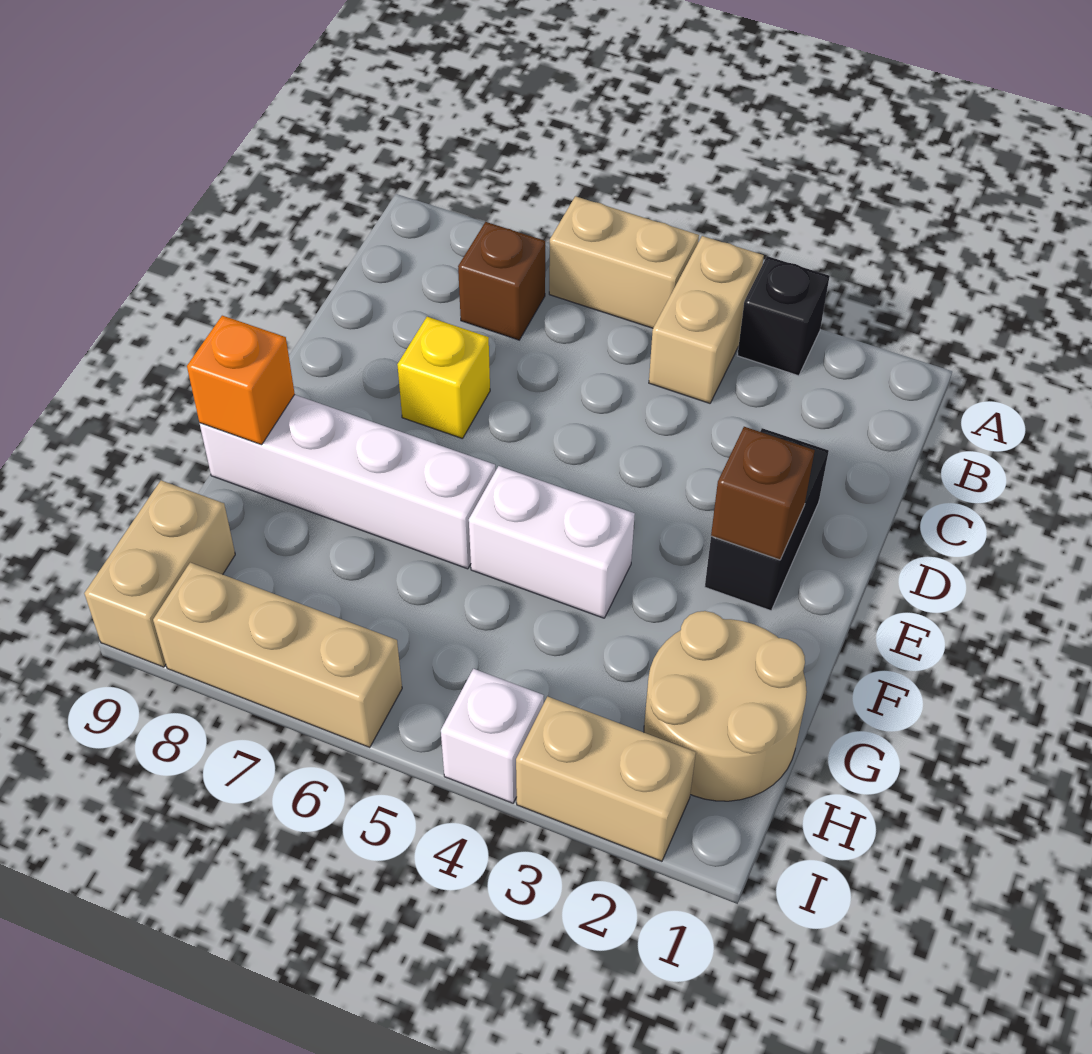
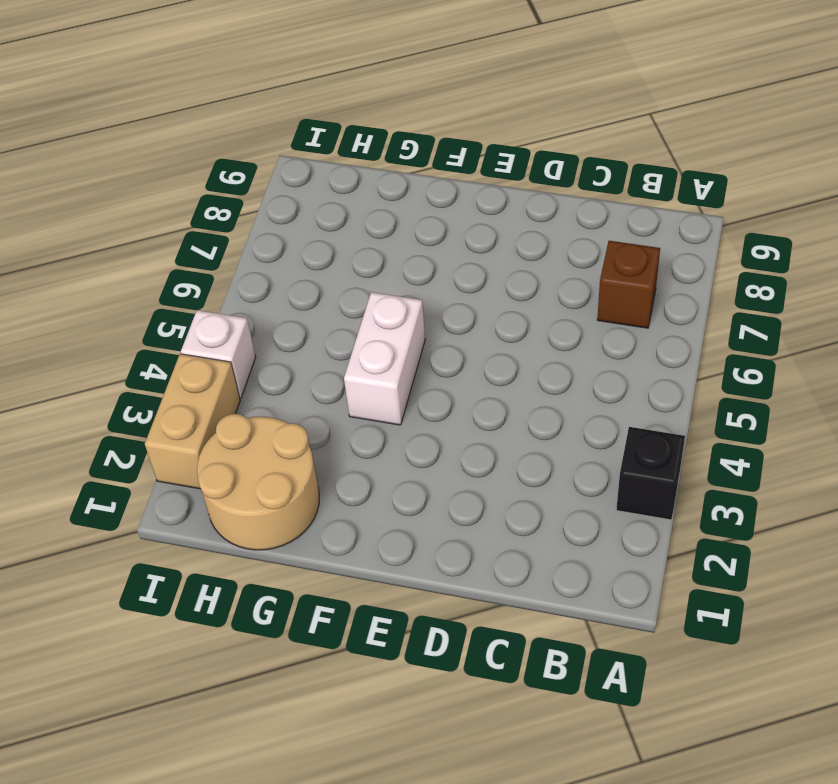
none -> tan 1x2 brick [649,236,764,403]
none -> tan 1x2 brick [549,196,699,328]
none -> black 1x2 brick [705,428,829,611]

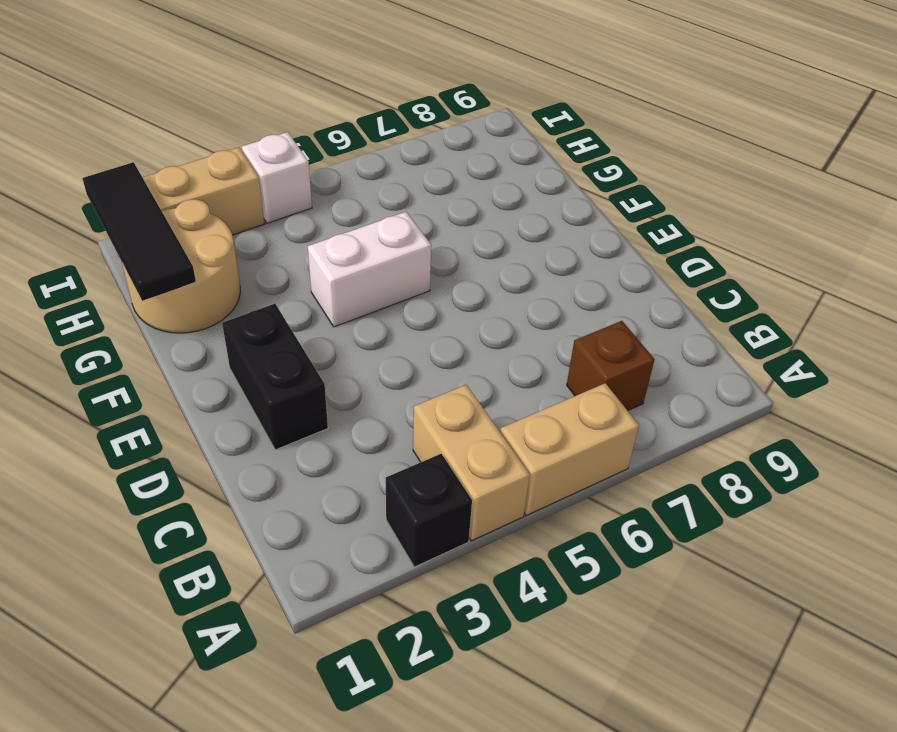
black 1x3 tile [82,162,196,301] -> none
none -> yellow 1x1 brick [397,317,490,439]
none -> white 1x4 brick [200,395,495,569]
none -> tan 1x2 brick [84,480,235,667]

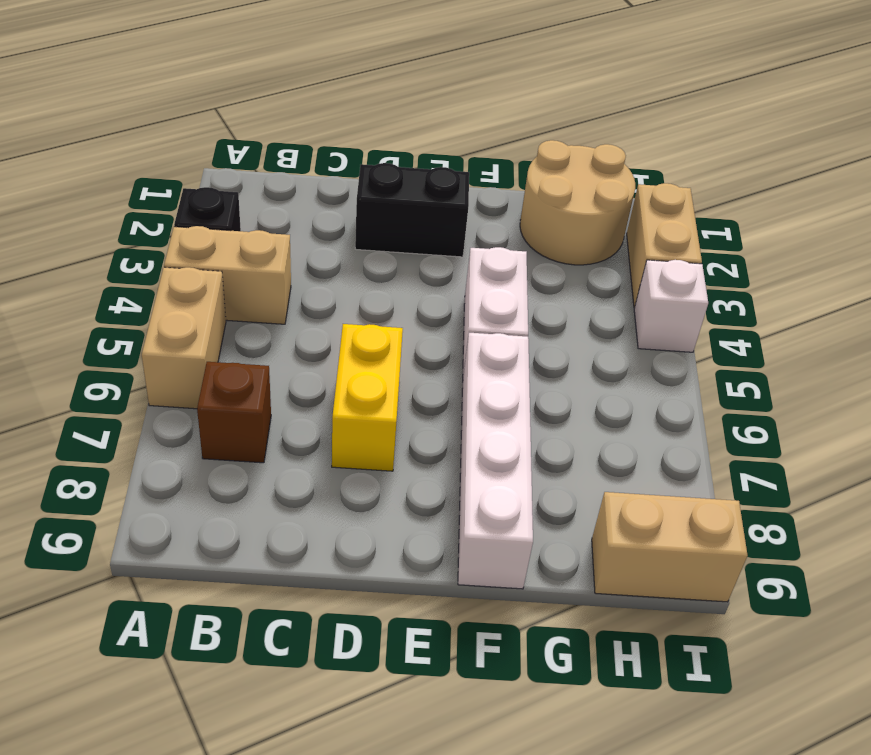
yellow 1x2 brick [332,324,403,471] -> yellow 1x1 brick [397,317,490,439]
none -> tan 1x3 brick [153,563,402,747]
none -> brown 1x1 brick [711,427,815,560]
none -> orange 1x1 brick [187,316,295,445]

